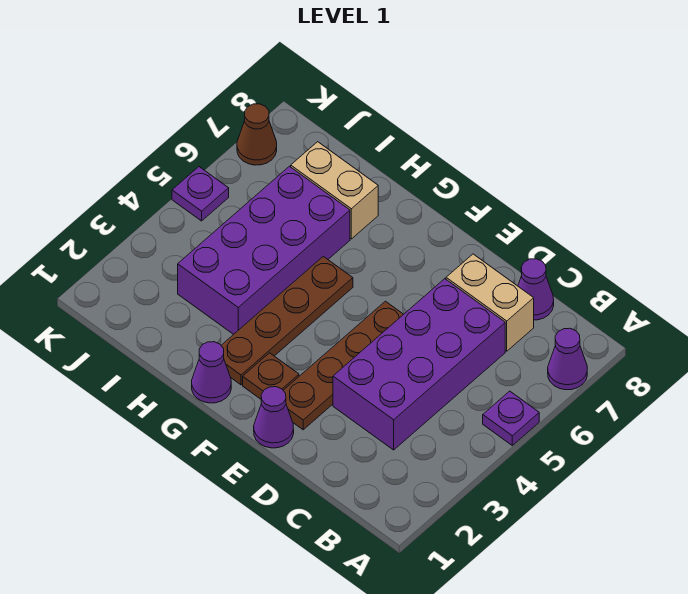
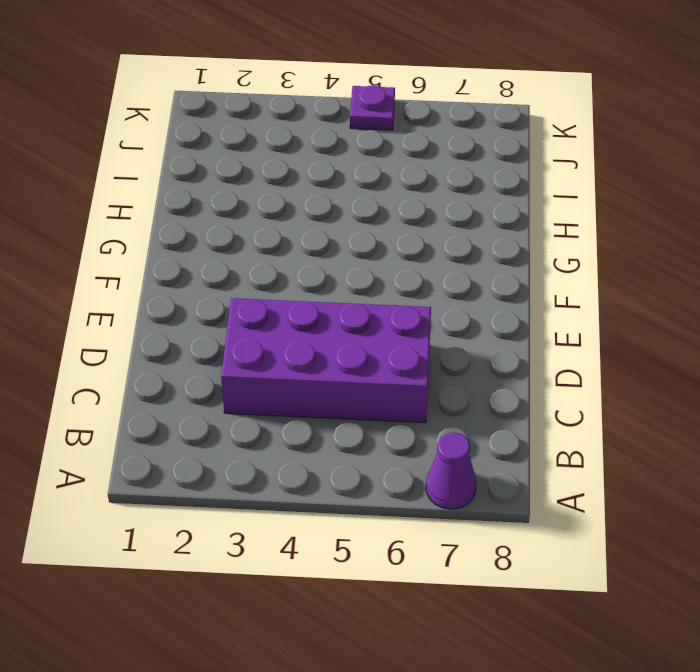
none -> purple 1x1 plate [483,391,539,445]
none -> tan 1x2 brick [446,254,534,351]
none -> purple 1x1 cone [518,259,554,320]

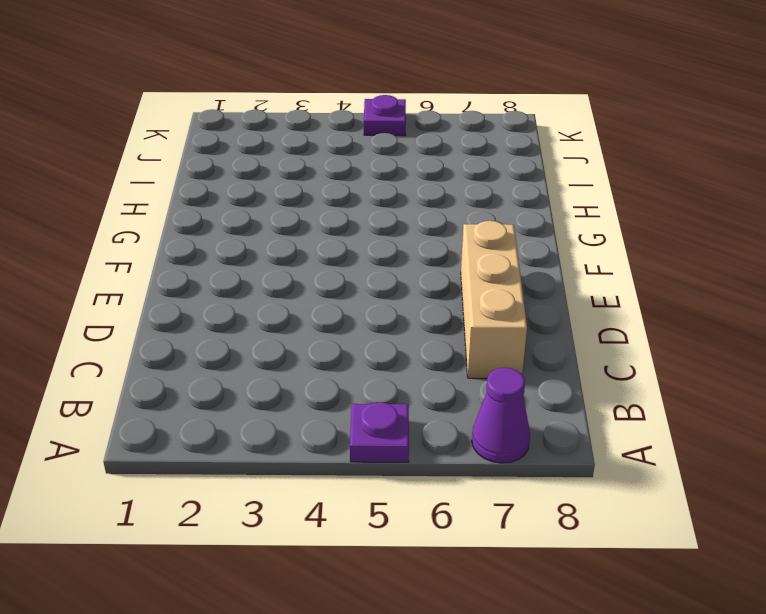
tan 1x3 brick [461,221,527,378] -> tan 1x2 brick [446,254,534,351]
none -> purple 2x4 brick [333,279,505,450]
none -> purple 1x1 cone [518,259,554,320]
none -> purple 1x1 cone [254,387,294,448]

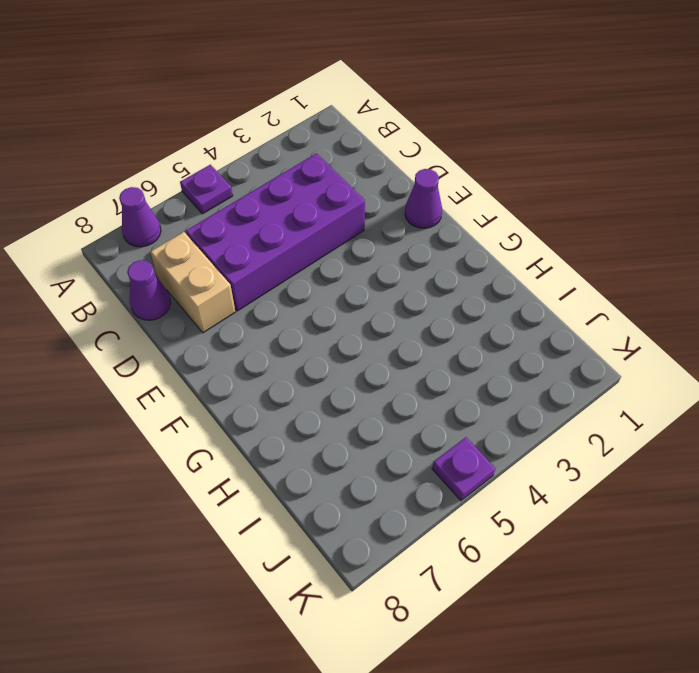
none -> brown 1x4 plate [283,301,403,430]
none -> brown 1x1 plate [243,353,299,399]
none -> purple 1x1 cone [192,342,231,403]

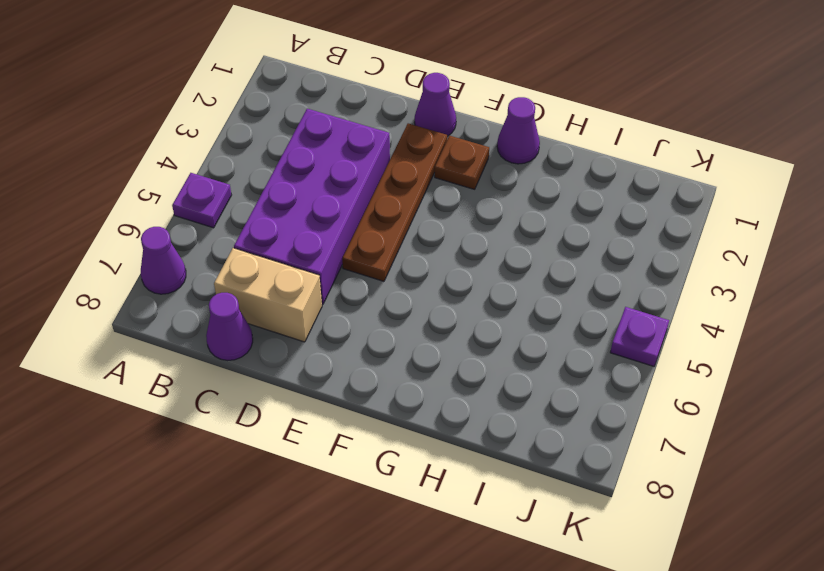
none -> brown 1x4 plate [221,256,353,385]
none -> purple 2x4 brick [178,166,350,334]
none -> tan 1x2 brick [291,142,378,239]

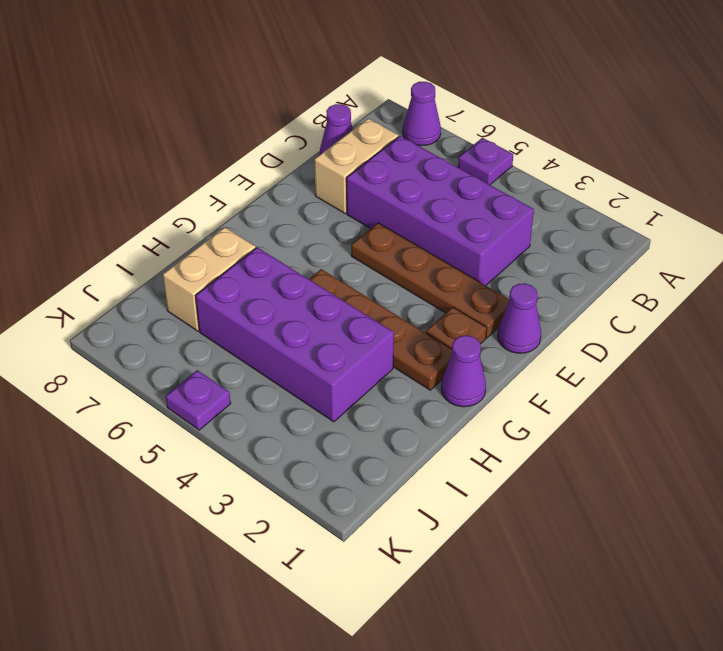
none -> brown 1x1 cone [237,104,277,165]

